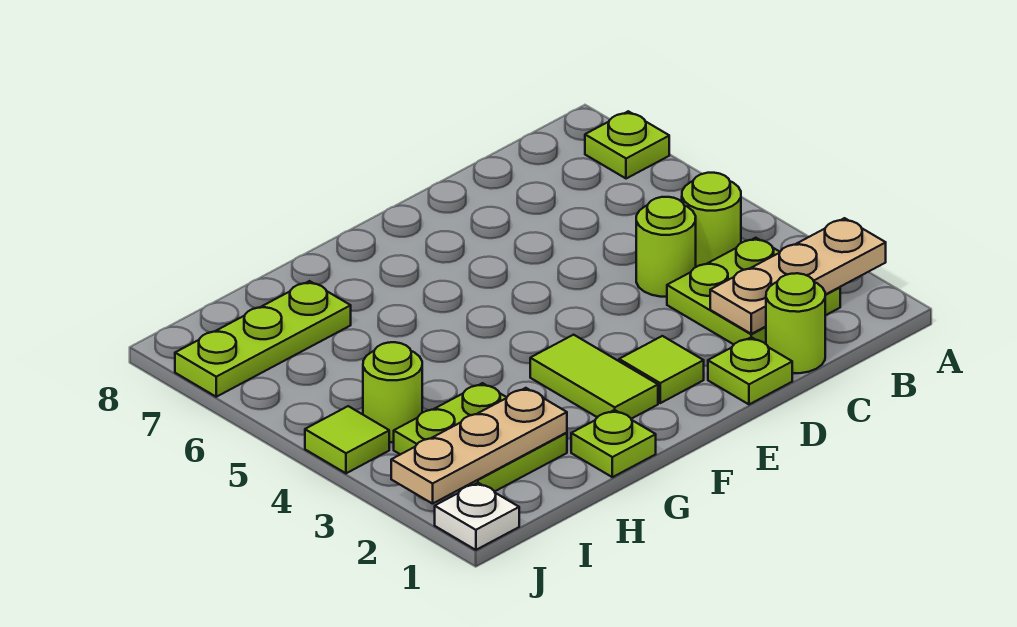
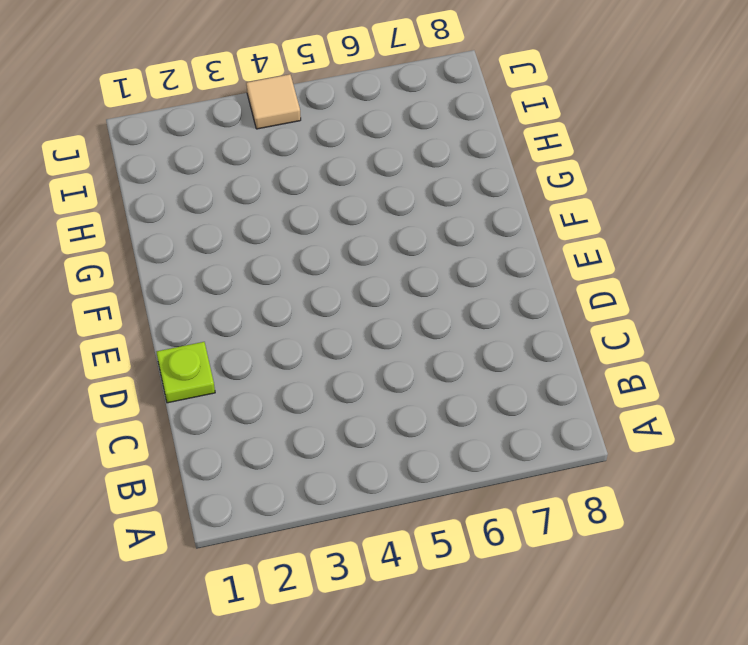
tan 1x1 tile [246,74,301,129] -> lime 1x1 tile [305,406,389,473]
none -> lime 1x1 plate [585,111,669,179]
none -> lime 2x2 plate [667,238,840,344]
none -> lime 1x1 round brick [682,173,741,267]

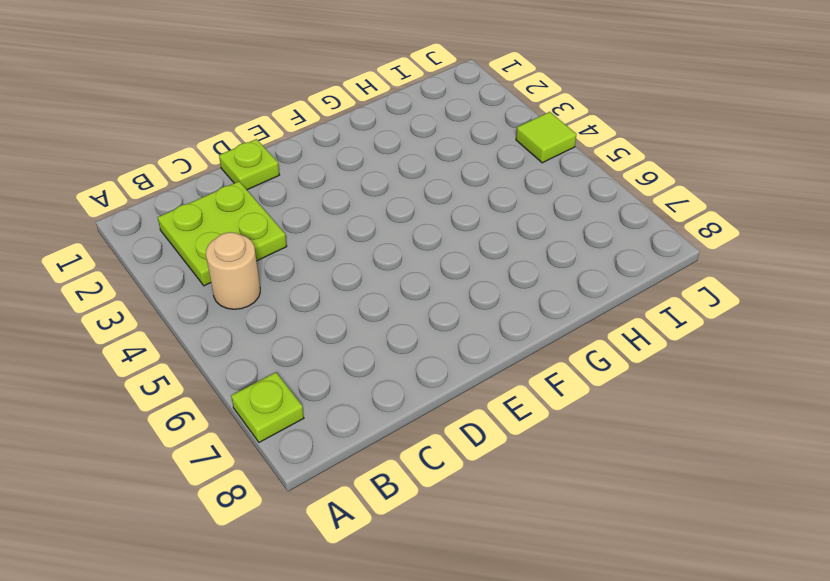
tan 1x1 round brick [206,232,260,309] -> lime 1x1 round brick [682,173,741,267]
none -> lime 1x1 round brick [766,273,825,373]
none -> lime 1x1 round brick [636,197,696,297]
none -> lime 1x1 tile [619,336,704,403]

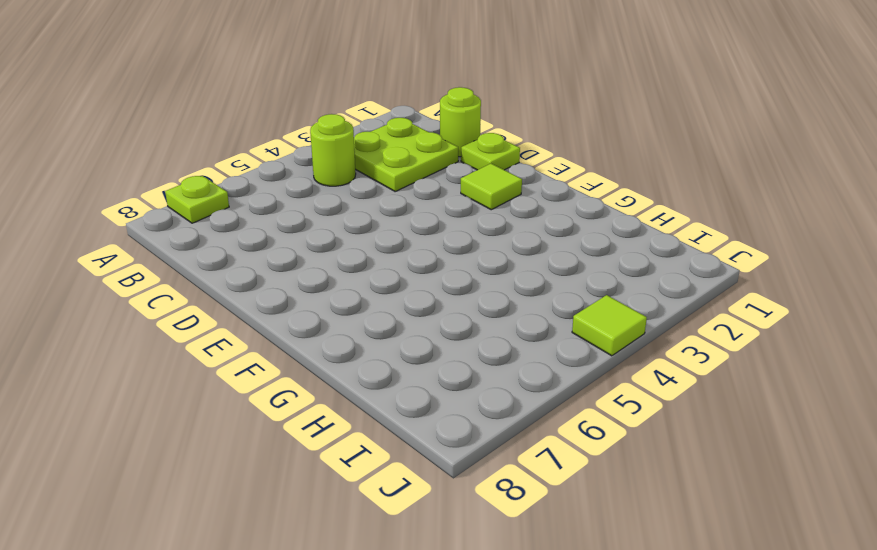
none -> lime 1x1 round brick [636,197,696,297]
none -> lime 1x2 tile [530,335,658,419]
none -> lime 1x1 plate [571,410,656,477]

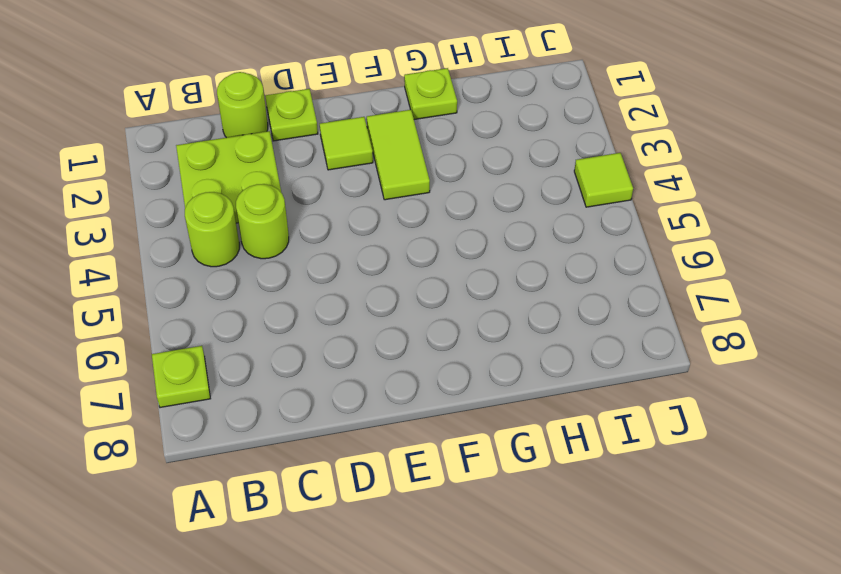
none -> lime 2x2 plate [394,383,567,491]
none -> lime 1x3 plate [175,281,351,397]
none -> lime 1x1 round brick [363,342,422,442]

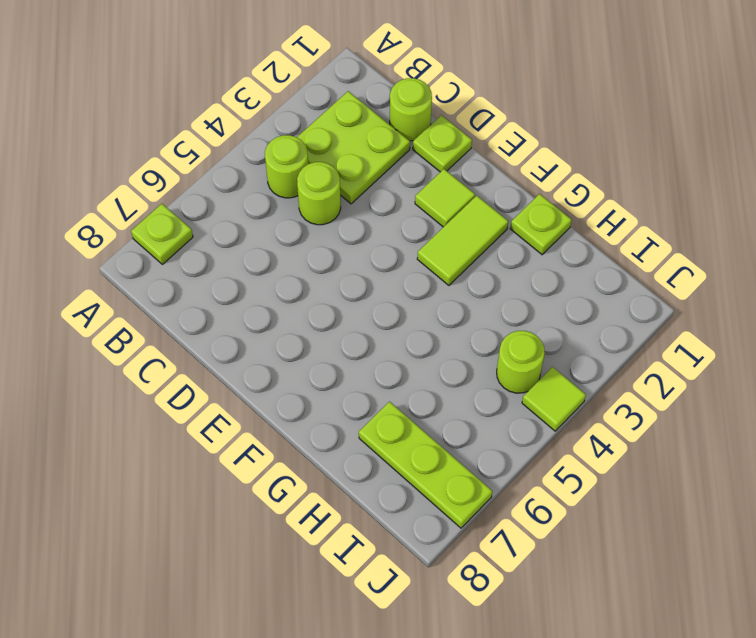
none -> lime 2x2 plate [394,383,567,491]
none -> white 1x1 plate [435,483,519,550]
none -> tan 1x3 plate [710,218,886,334]

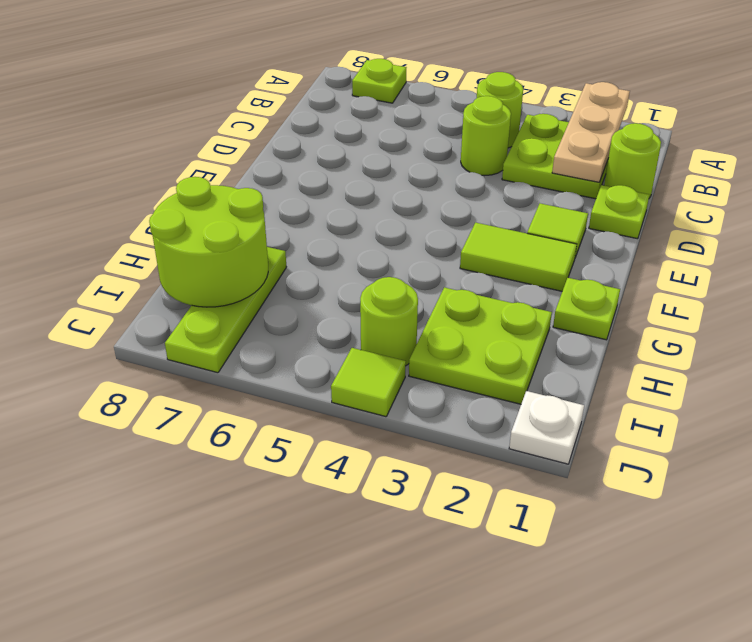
lime 2x2 round brick [149,177,268,307] -> none
none -> tan 1x3 plate [391,388,567,504]

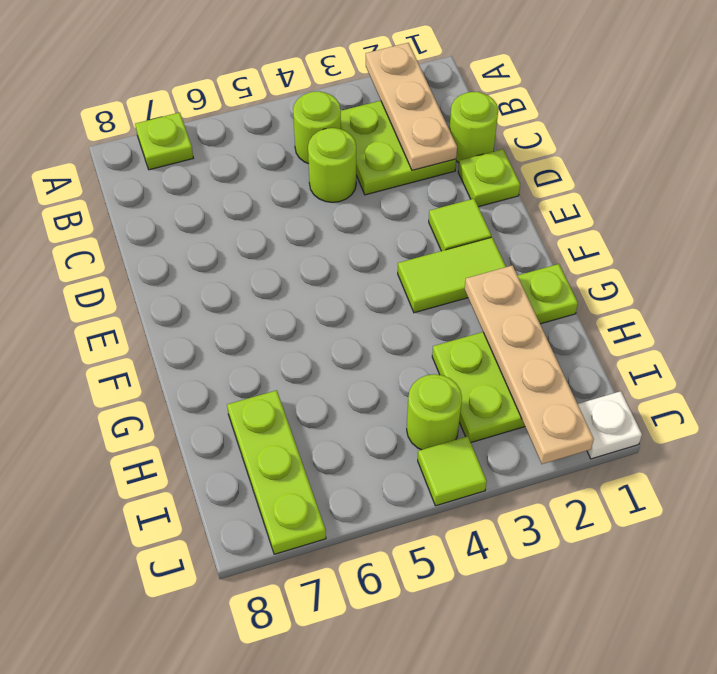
tan 1x4 plate [465,265,594,464] -> tan 1x3 plate [391,388,567,504]

